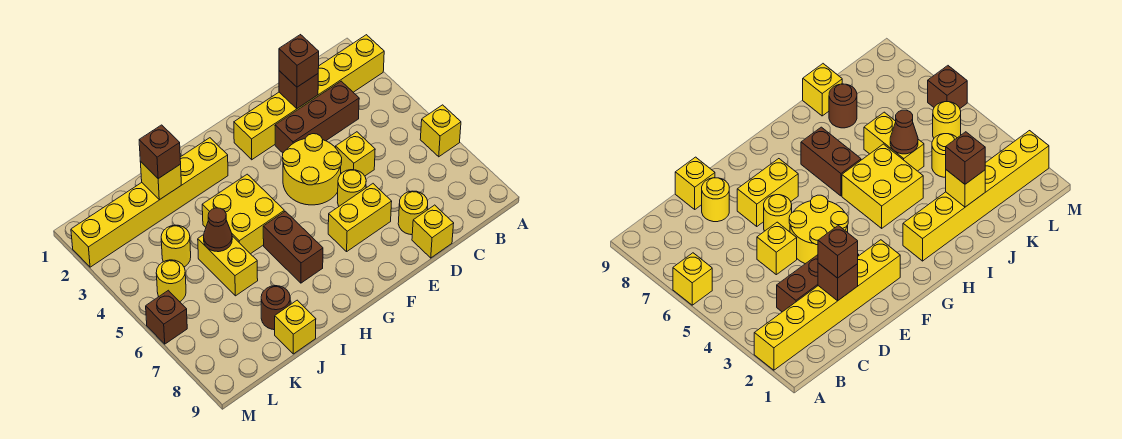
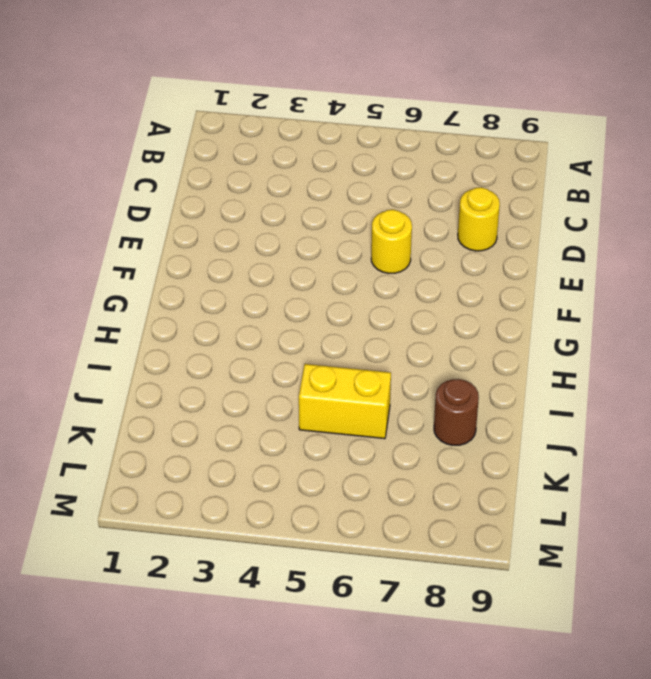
none -> yellow 1x6 brick [234,35,384,160]
none -> yellow 1x1 brick [420,105,461,157]
none -> brown 1x3 brick [275,81,359,153]

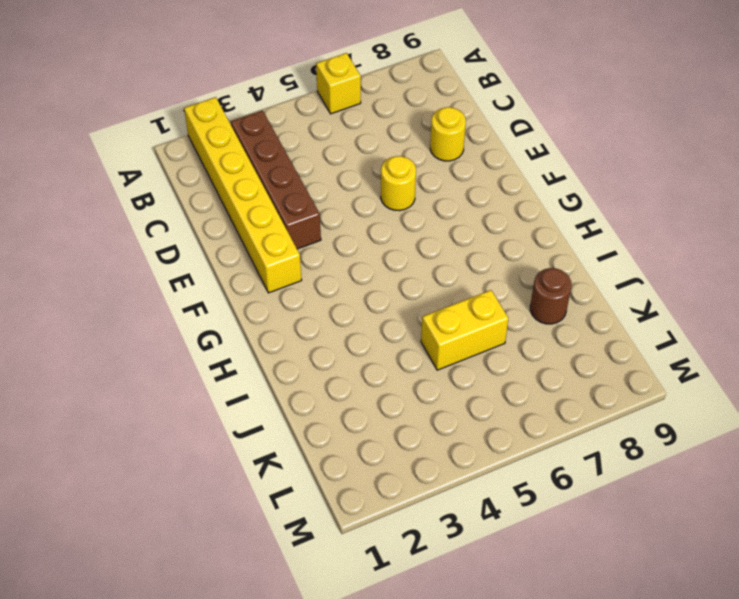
brown 1x4 brick [231,111,321,249] -> brown 1x3 brick [275,81,359,153]
none -> yellow 1x1 brick [336,132,375,176]
none -> yellow 1x1 brick [412,205,454,258]
none -> yellow 2x2 round brick [282,134,342,205]

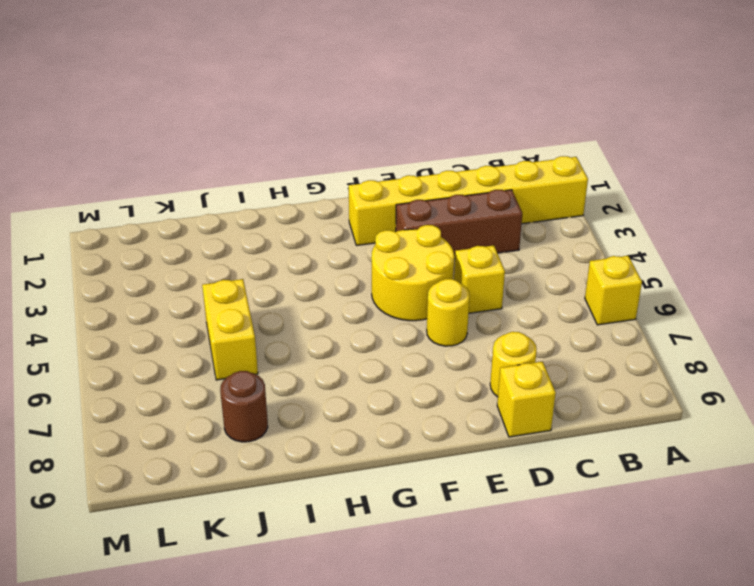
none -> yellow 1x2 brick [328,184,392,251]
none -> yellow 1x6 brick [71,138,228,267]
none -> yellow 2x2 brick [202,174,284,254]

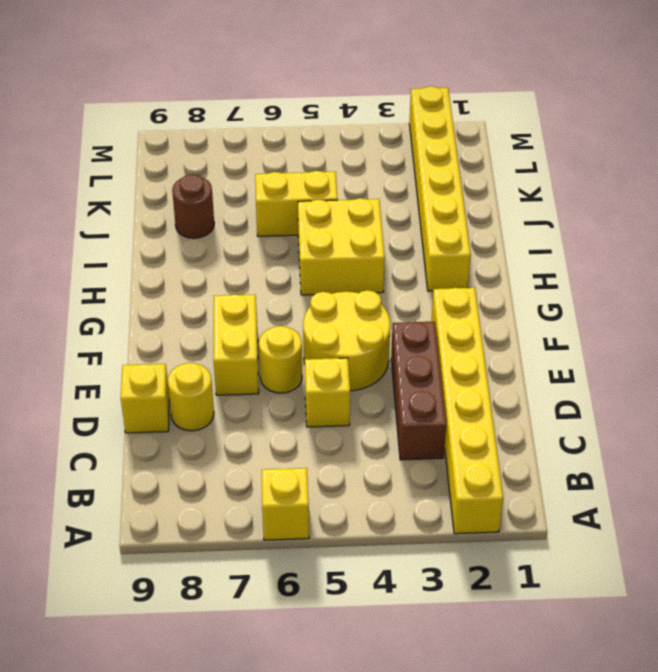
none -> brown 1x2 brick [263,211,323,283]
none -> yellow 1x1 brick [275,300,316,354]
none -> yellow 1x1 round brick [161,225,191,267]

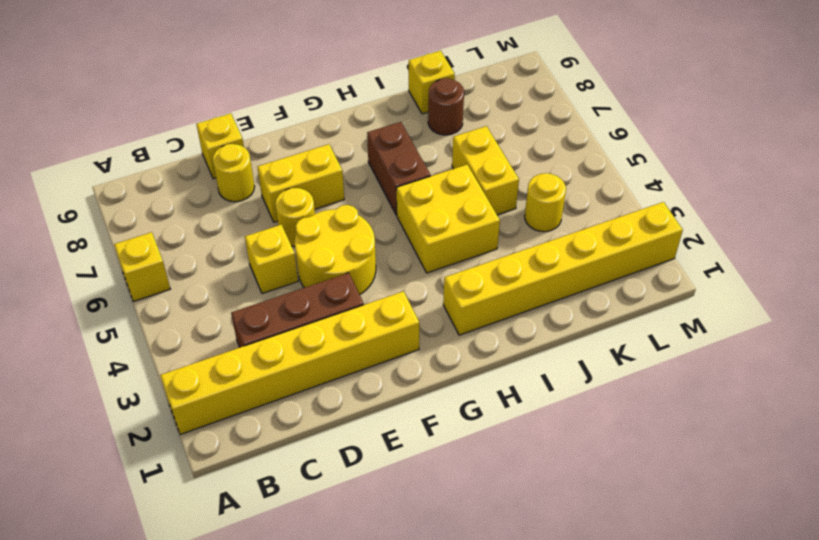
none -> yellow 1x1 round brick [156,260,186,302]
none -> brown 1x1 brick [146,290,187,344]
none -> brown 1x1 brick [279,71,318,108]

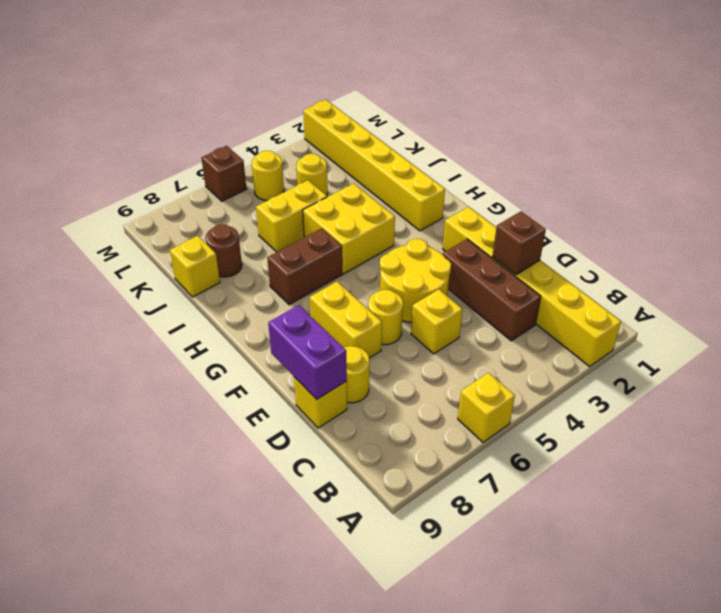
purple 1x2 brick [268,305,347,399] -> none
none -> yellow 1x1 brick [140,161,181,200]
none -> brown 1x1 cone [204,208,232,252]
none -> brown 1x1 brick [279,35,319,87]

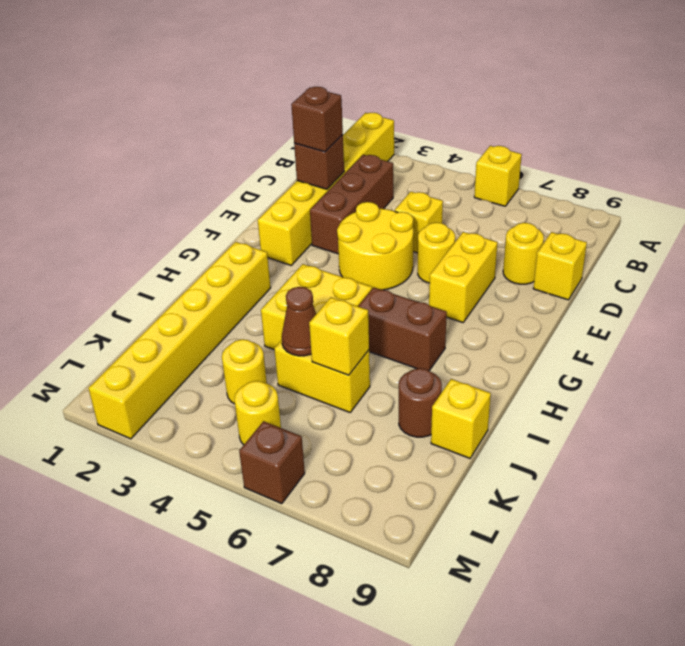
yellow 1x1 brick [309,297,369,375] -> yellow 1x1 brick moved to [140,161,181,200]
none -> brown 1x1 brick [139,125,181,179]

